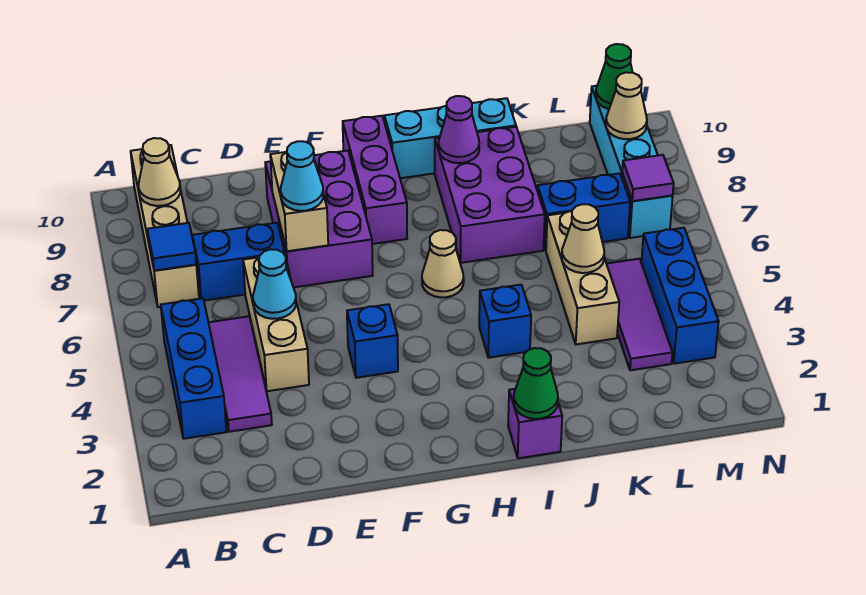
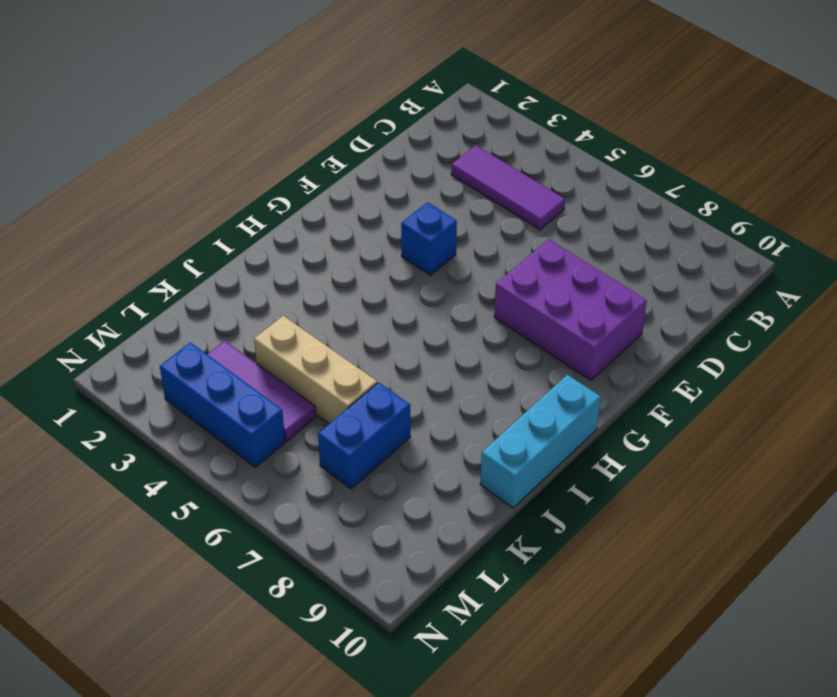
none -> blue 1x3 brick [161,298,227,439]
none -> tan 1x4 brick [131,145,199,307]
none -> blue 1x2 brick [192,223,285,301]

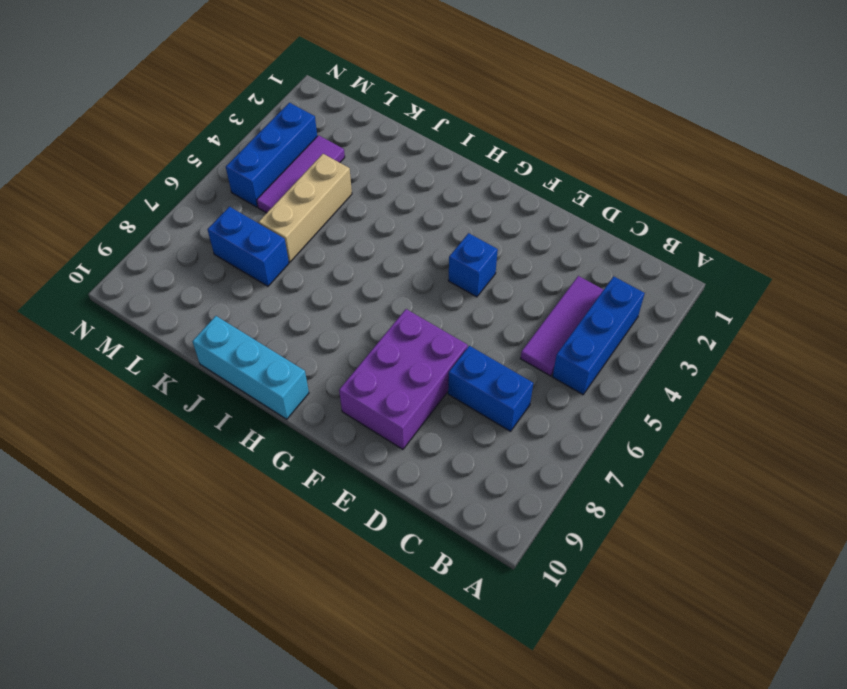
none -> tan 1x4 brick [131,145,199,307]
none -> tan 1x3 brick [243,254,309,391]
none -> purple 1x3 brick [343,116,407,244]

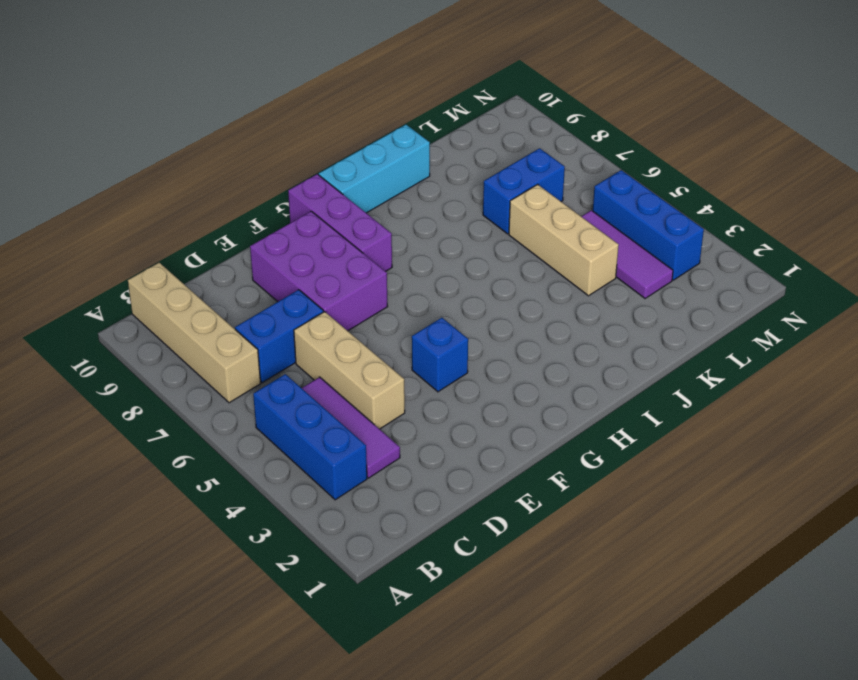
none -> tan 1x1 cone [422,230,464,298]
none -> purple 1x1 brick [508,389,562,458]
none -> blue 1x1 brick [479,285,531,358]

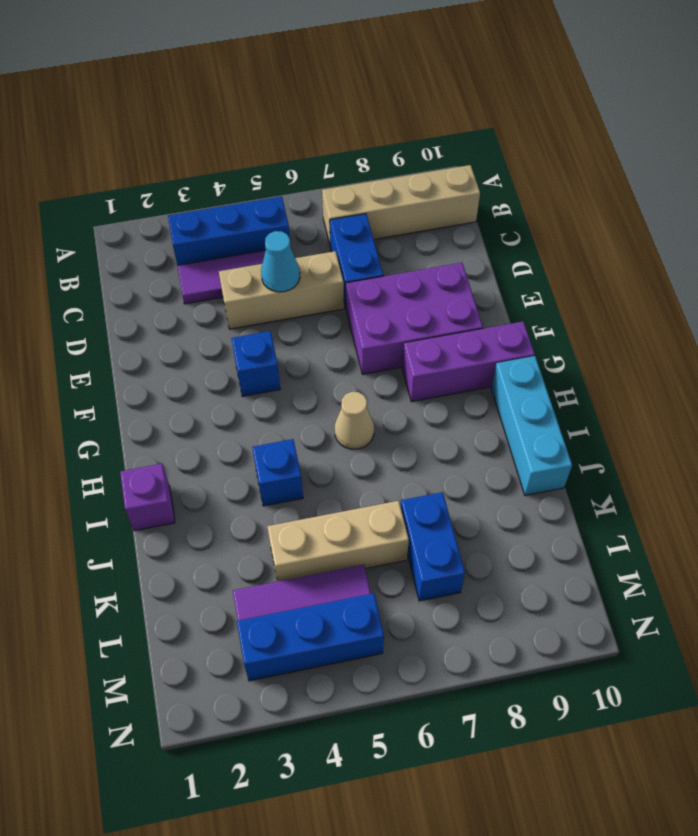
none -> purple 2x3 brick [435,127,545,263]
none -> cyan 1x4 brick [590,86,673,238]
none -> blue 1x1 tile [147,223,196,271]

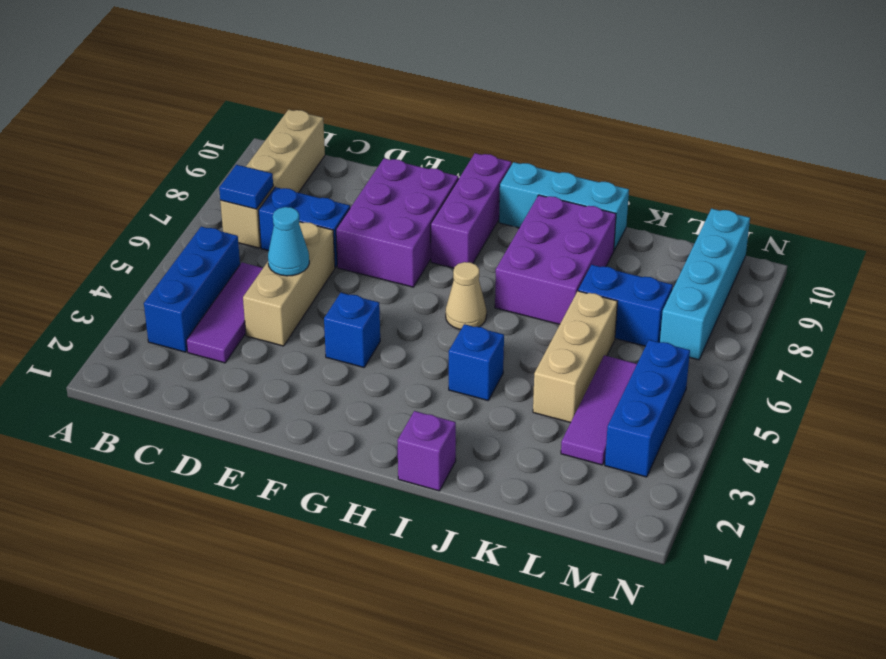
none -> tan 1x1 cone [139,138,180,206]
none -> tan 1x2 brick [270,152,328,251]
none -> green 1x1 cone [514,348,558,419]

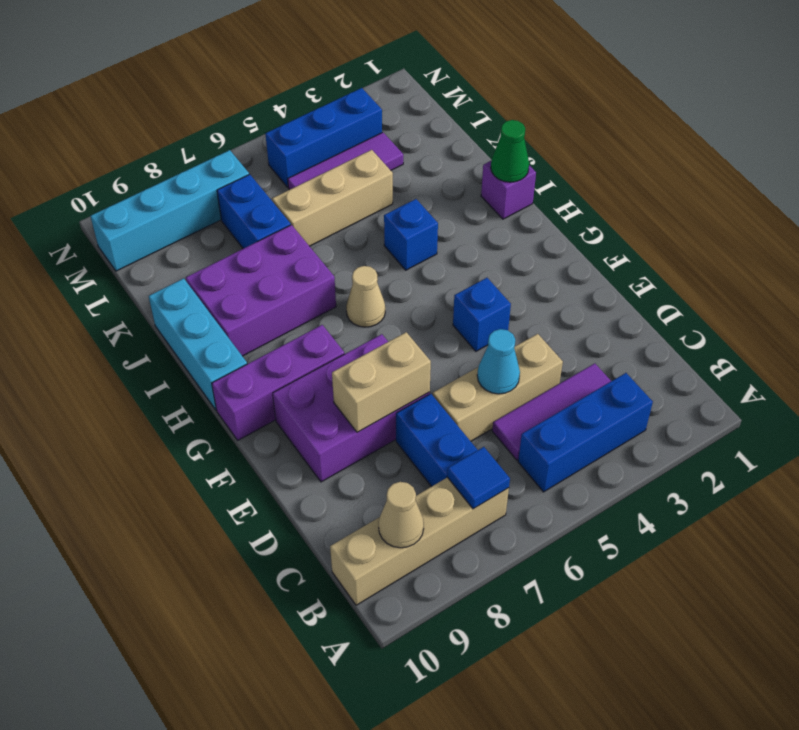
none -> purple 1x1 cone [439,96,479,163]
none -> tan 1x1 cone [562,204,604,273]
none -> purple 1x1 tile [622,155,674,201]

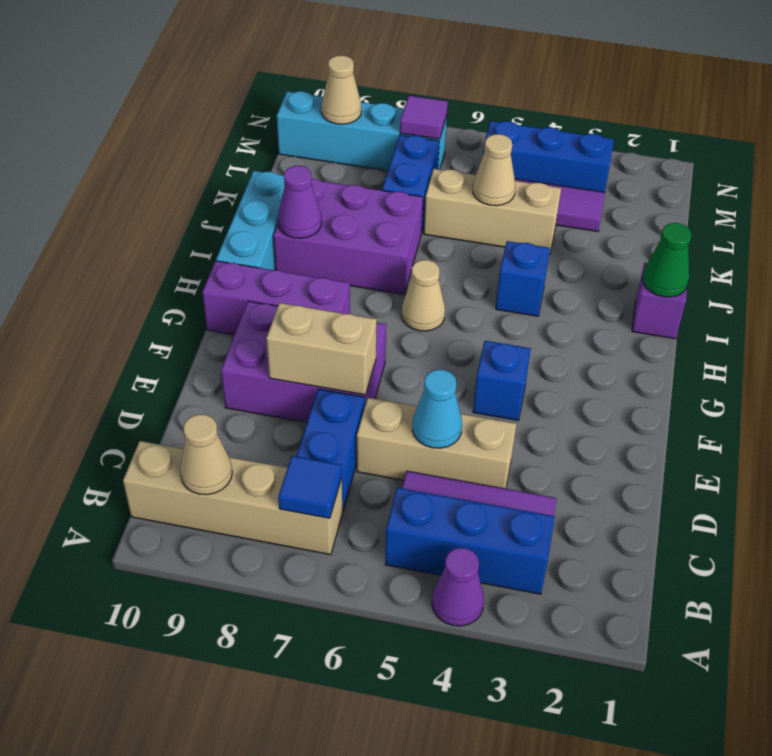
purple 1x1 cone [432,548,484,626] -> none
none -> green 1x1 cone [596,44,633,109]
none -> cyan 1x1 cone [281,141,323,211]

